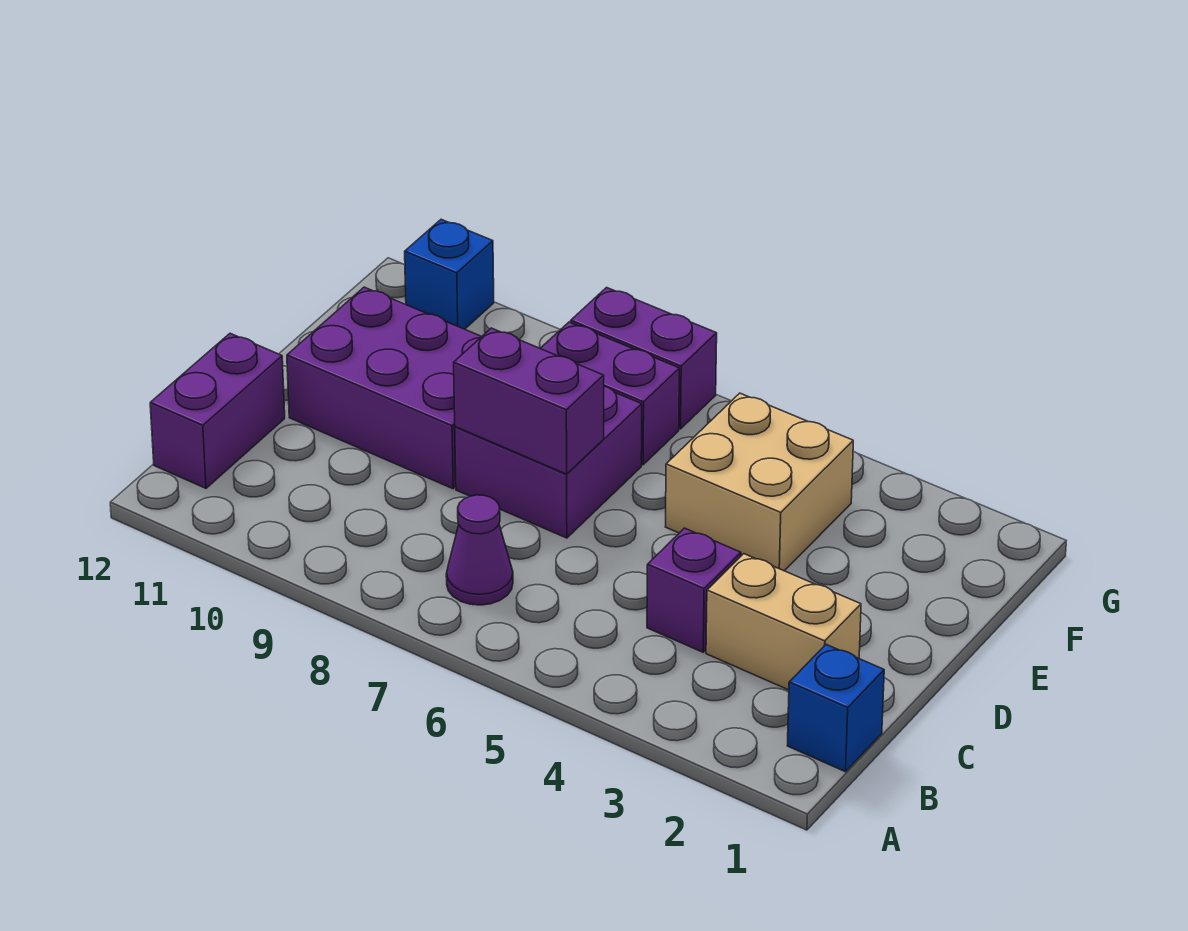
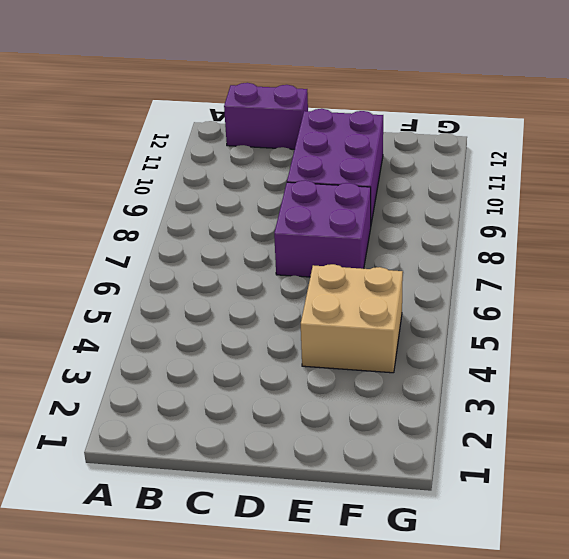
none -> blue 1x1 brick [787,645,884,772]
none -> purple 1x1 cone [446,495,513,605]
none -> tan 1x2 brick [706,554,861,690]

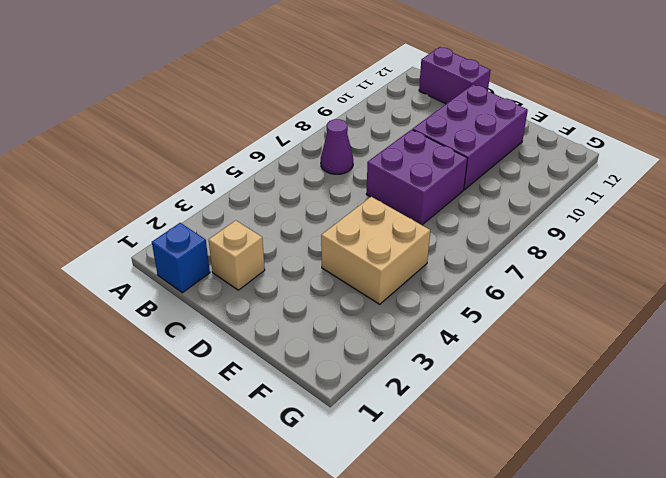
tan 1x1 brick [209,220,265,290] -> tan 1x2 brick [706,554,861,690]
none -> purple 1x1 brick [647,528,741,652]
none -> purple 1x2 brick [540,322,679,465]
none -> purple 1x2 brick [571,288,717,429]

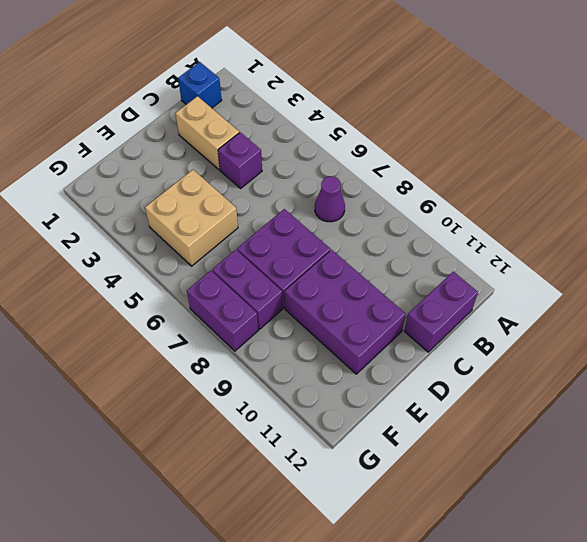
none -> blue 1x1 brick [405,219,494,329]
none -> purple 1x2 brick [454,328,604,474]

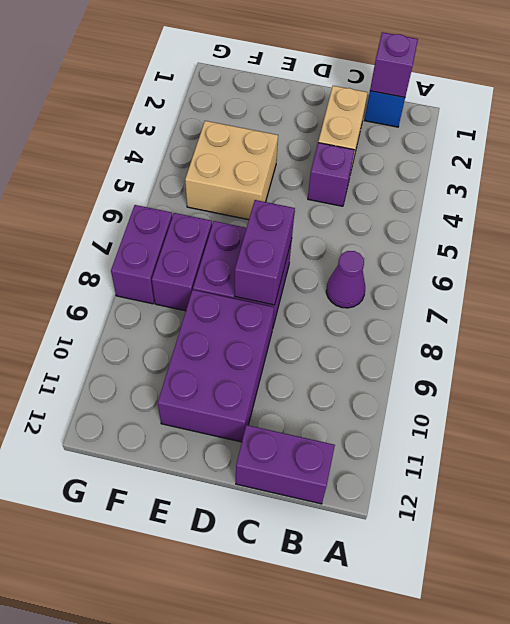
purple 1x1 brick [370,32,418,97] -> none
none -> blue 1x1 brick [405,219,494,329]

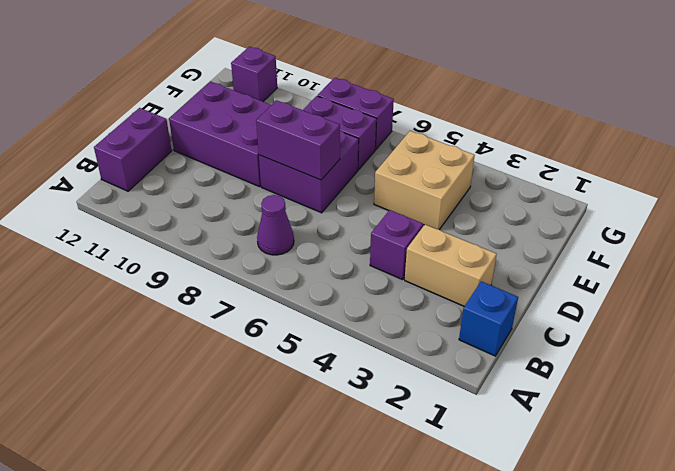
purple 1x1 brick [231,47,277,101] -> blue 1x1 brick [405,219,494,329]

